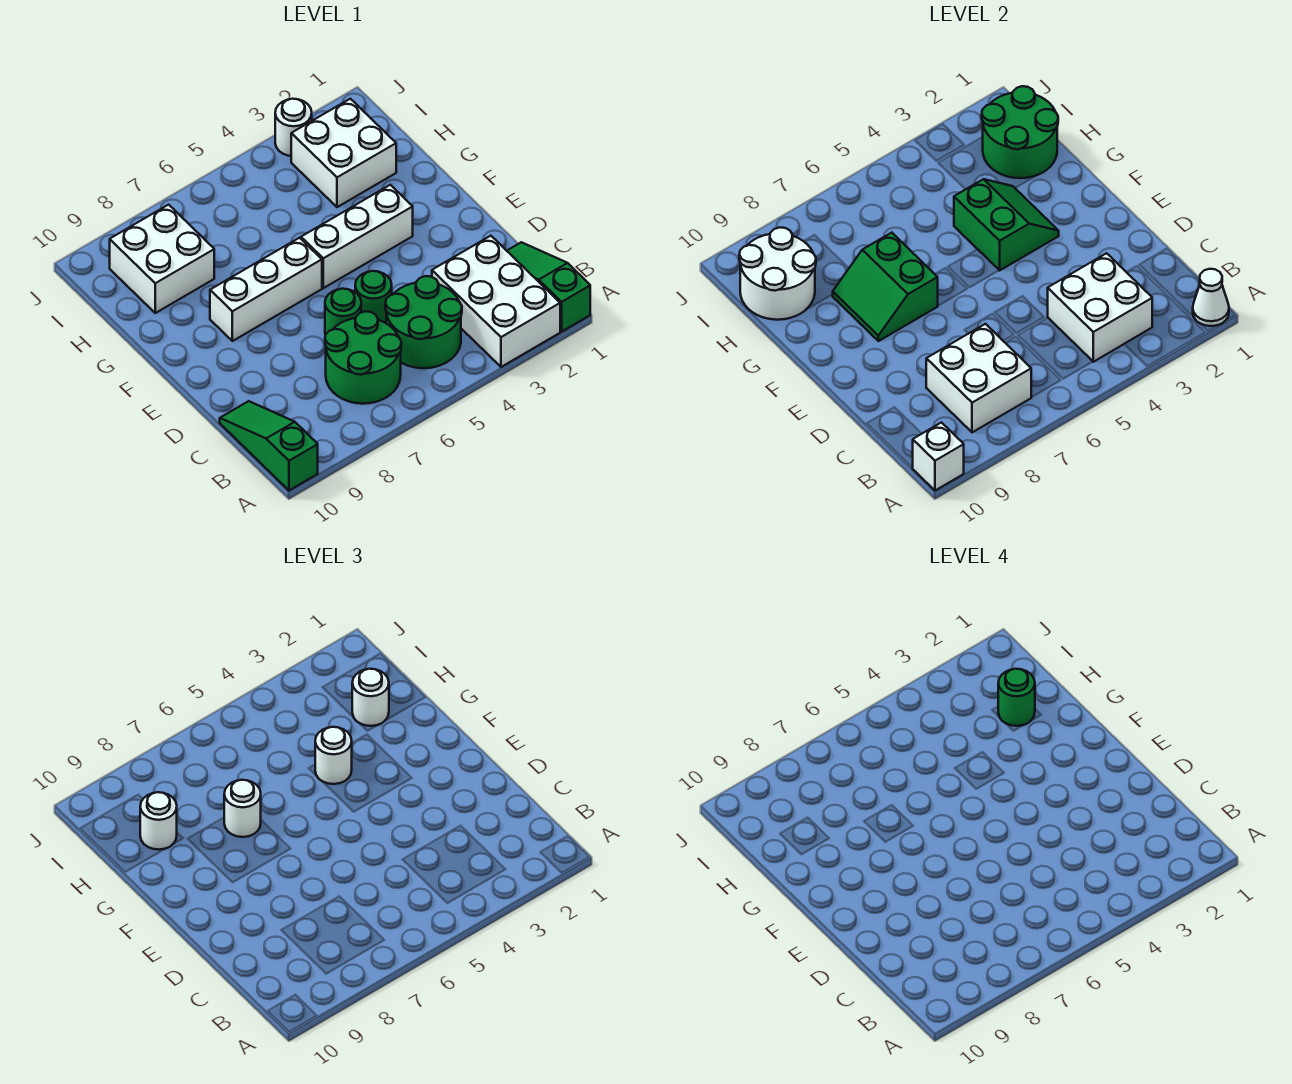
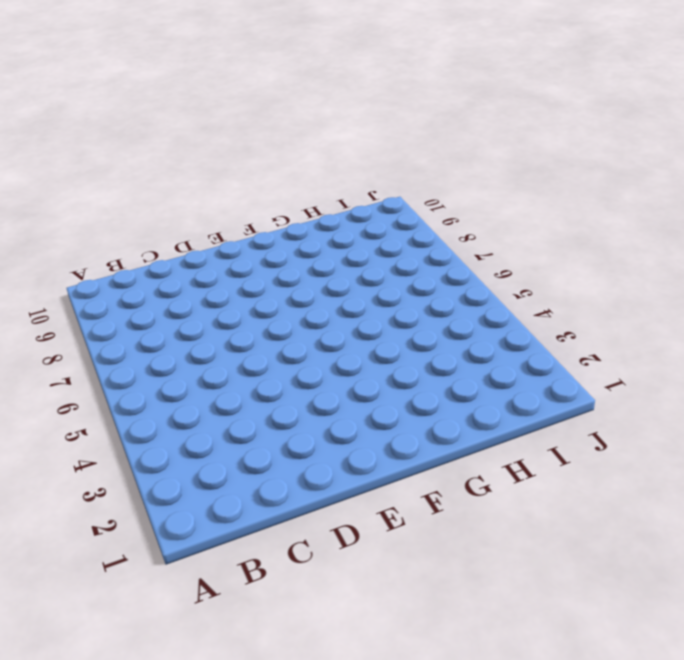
none -> green 1x3 slope [507,242,590,331]
none -> white 2x3 brick [432,236,560,367]
none -> green 1x3 slope [220,401,318,490]

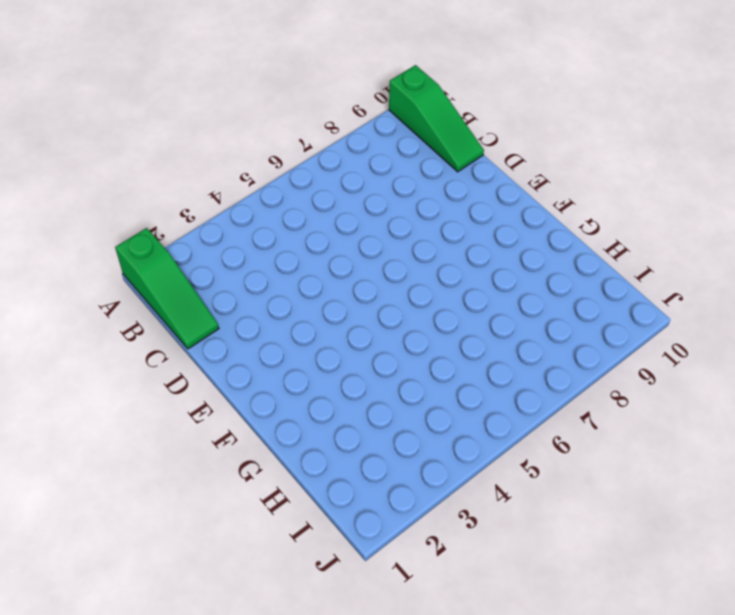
none -> white 2x3 brick [432,236,560,367]
none -> green 2x2 round brick [385,276,462,368]
none -> green 2x2 round brick [325,311,401,404]

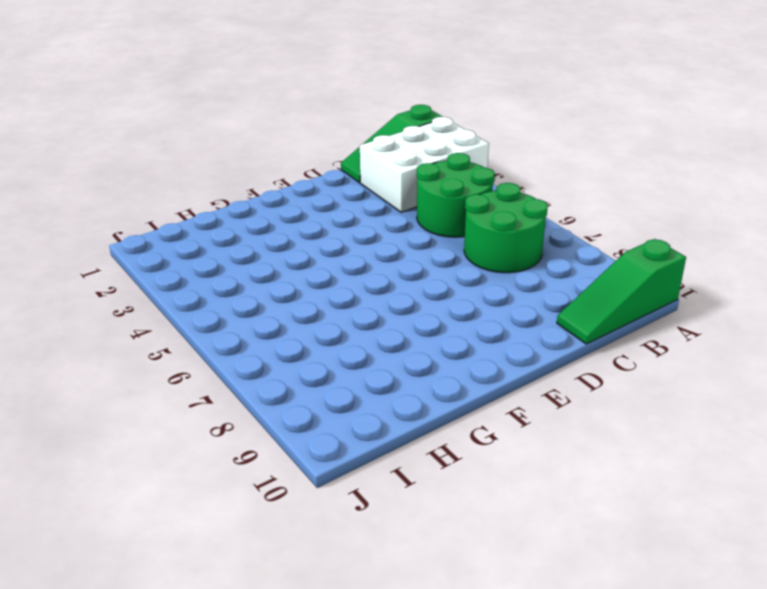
none -> green 1x1 round brick [355,271,392,323]
none -> green 1x1 round brick [325,289,361,335]
none -> white 1x3 brick [301,185,413,288]

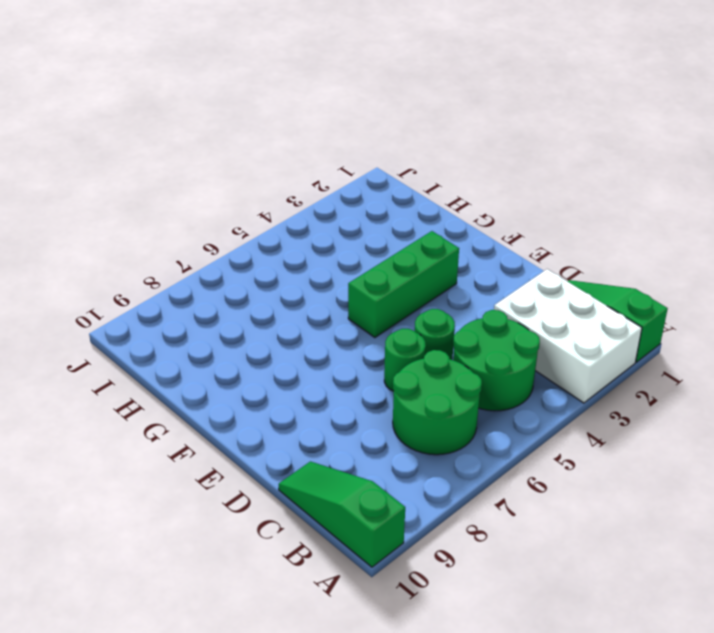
green 1x3 brick [348,231,459,338] -> white 1x3 brick [301,185,413,288]
none -> white 1x3 brick [210,238,322,341]
none -> white 2x2 brick [291,99,396,207]
none -> white 2x2 brick [110,205,214,313]

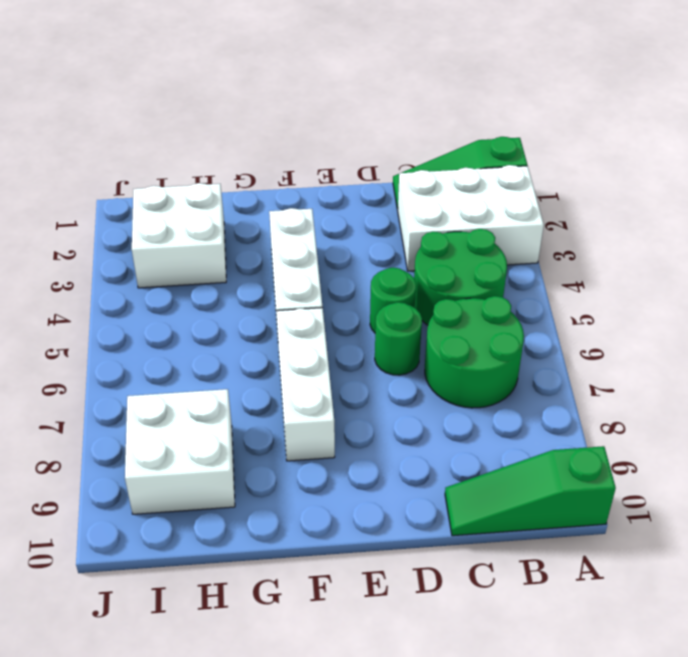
none -> white 1x1 round brick [275,99,312,156]
none -> white 1x1 cone [1193,269,1229,326]
none -> white 1x1 brick [913,423,964,490]

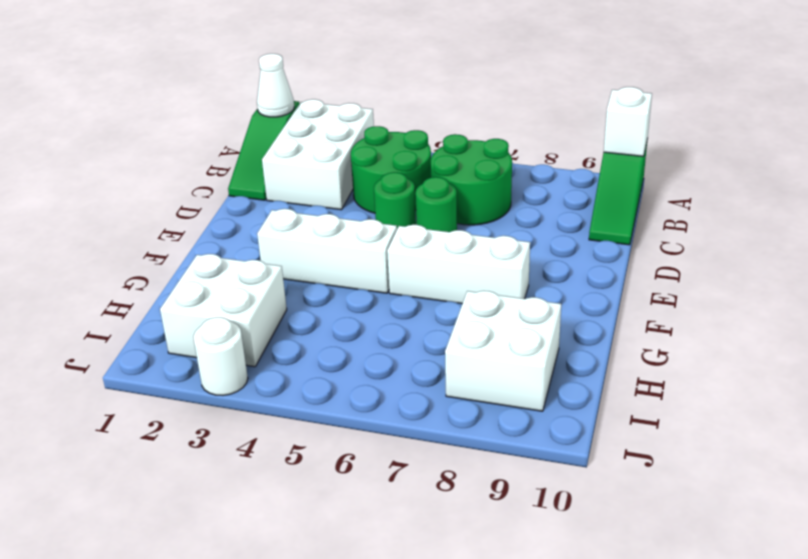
none -> white 2x2 brick [1048,253,1152,362]
none -> white 2x2 brick [926,324,1031,432]
none -> green 2x2 slope [954,179,1059,270]

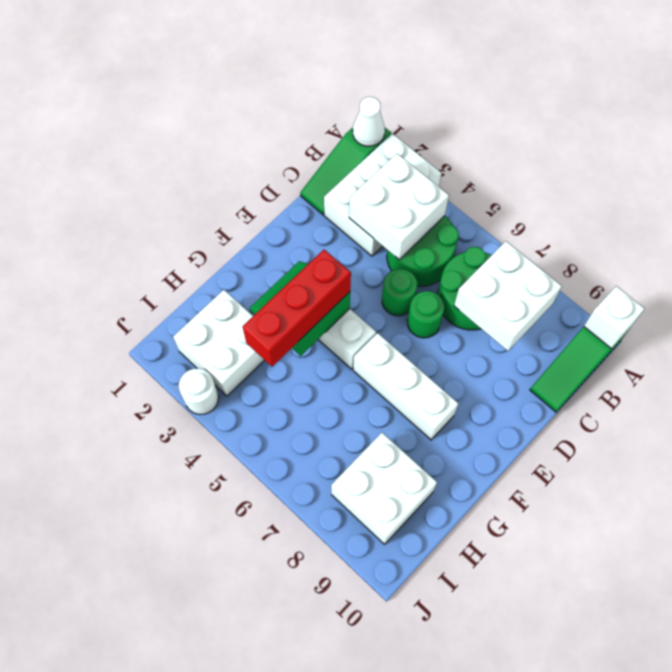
red 1x3 brick [242,250,351,367] -> white 1x1 round brick [315,727,352,784]
none -> green 2x2 slope [832,233,938,341]
none -> green 2x2 round brick [982,86,1058,178]
none -> white 2x2 round brick [739,227,816,320]

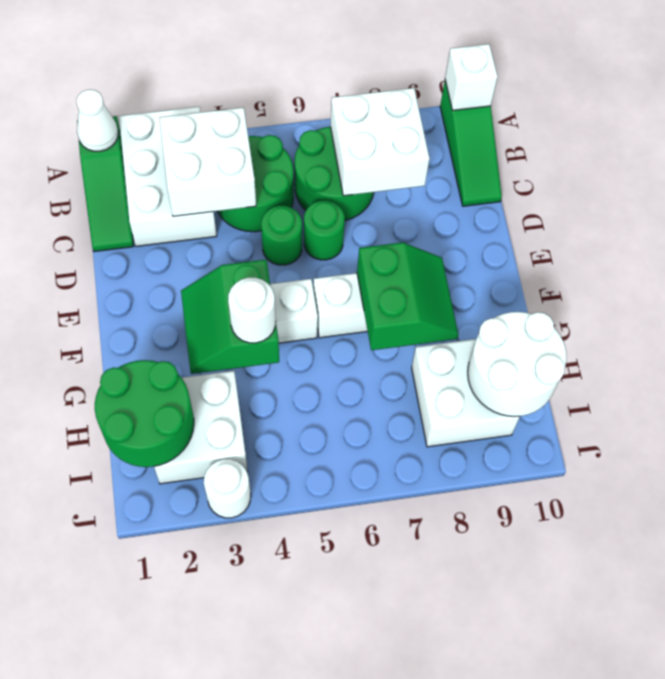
none -> white 1x1 round brick [224,780,261,837]
none -> white 1x1 round brick [352,669,389,726]
none -> white 1x1 round brick [140,792,177,850]

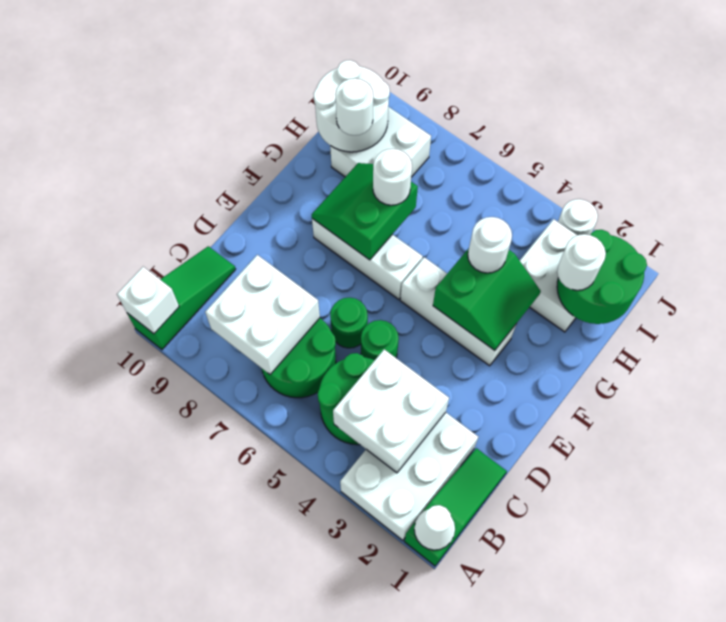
none -> green 1x1 round brick [998,669,1035,726]

